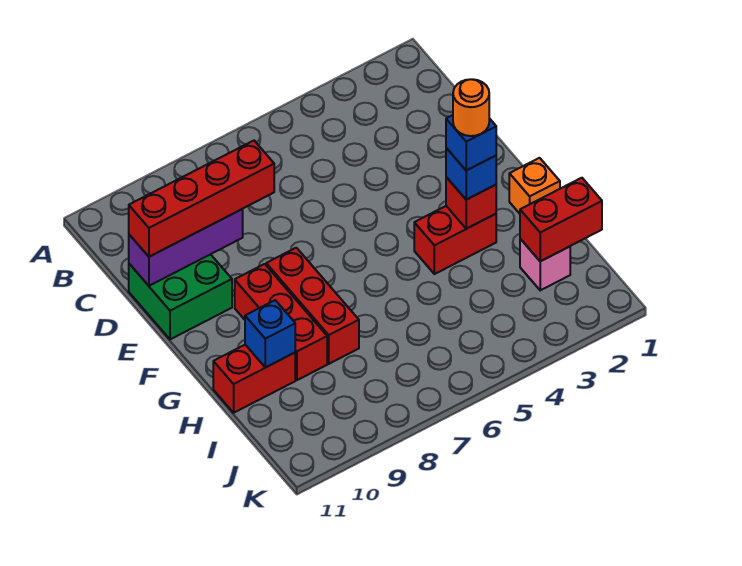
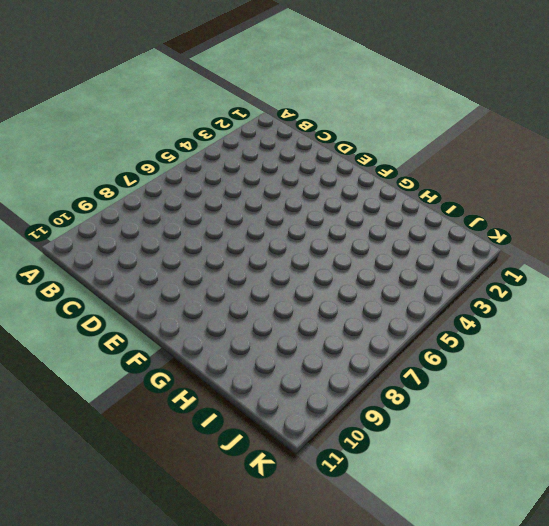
none -> green 2x2 brick [129,254,232,339]
none -> red 1x3 brick [266,248,359,364]
none -> red 1x3 brick [235,264,327,380]

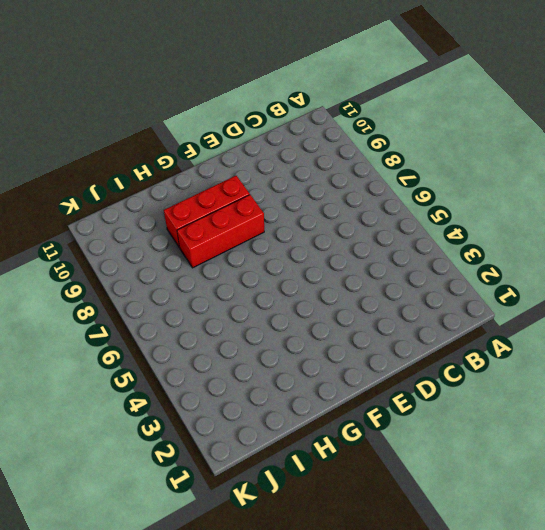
none -> green 2x2 brick [129,254,232,339]
none -> orange 1x1 brick [509,158,560,214]
none -> red 1x2 brick [414,206,496,274]

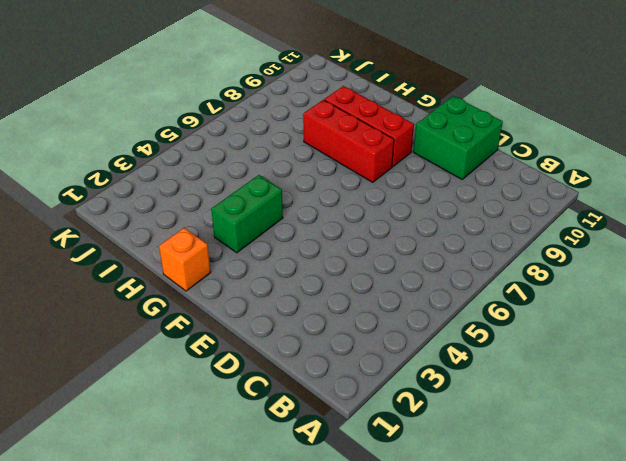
green 1x2 brick [211,175,283,253] -> red 1x2 brick [414,206,496,274]
none -> red 1x2 brick [213,345,295,413]
none -> pink 1x1 brick [520,239,570,290]
none -> purple 1x3 brick [129,209,243,286]

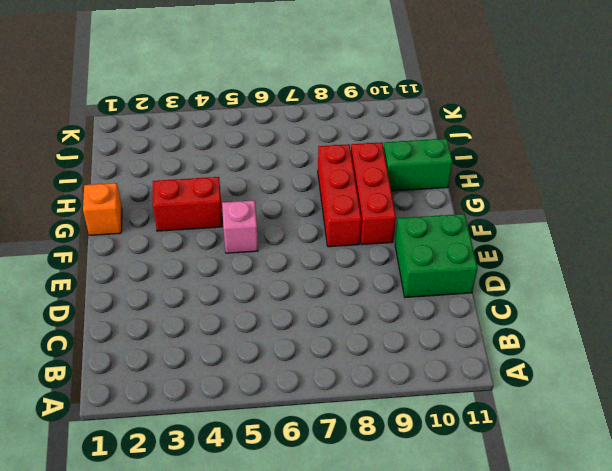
pink 1x1 brick [222,200,258,253] -> pink 1x1 brick moved to [520,239,570,290]
green 1x2 brick [383,139,453,191] -> red 1x2 brick [213,345,295,413]
none -> purple 1x3 brick [129,209,243,286]
none -> red 1x1 brick [446,177,496,229]
none -> blue 1x1 brick [245,300,295,367]

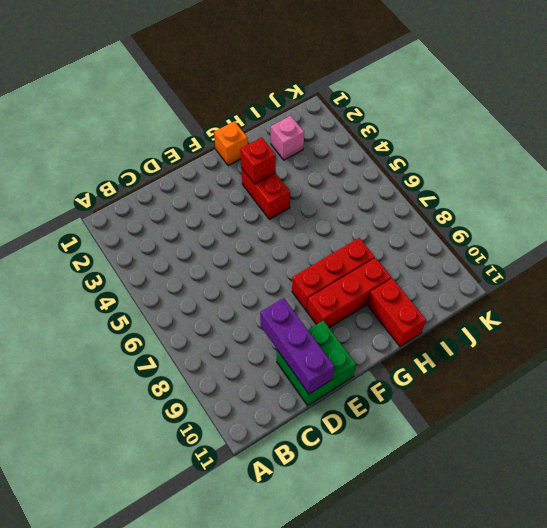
none -> blue 1x1 brick [245,300,295,367]
none -> red 1x2 brick [520,178,602,261]
none -> red 1x4 brick [129,141,274,257]

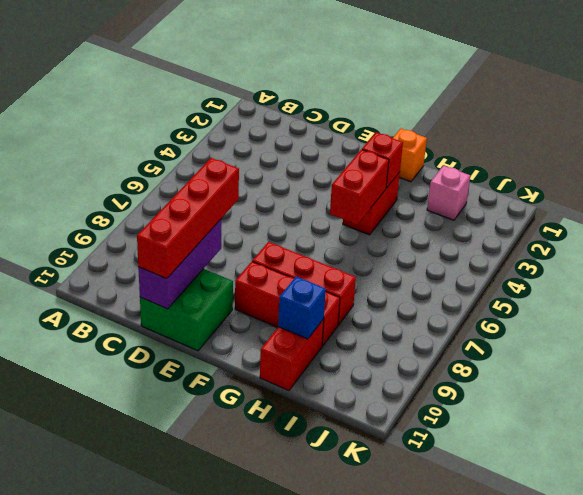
red 1x2 brick [330,150,389,224] -> red 1x2 brick moved to [520,178,602,261]
none -> blue 1x1 brick [446,148,496,200]
none -> blue 1x1 brick [446,115,496,170]
none -> orange 1x1 round brick [453,79,489,136]

